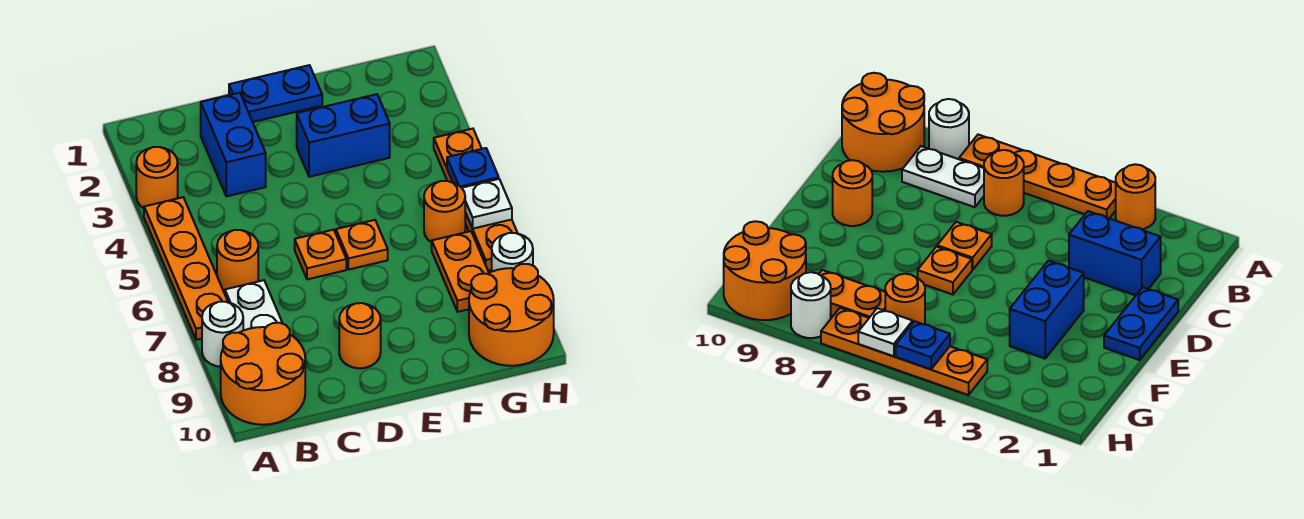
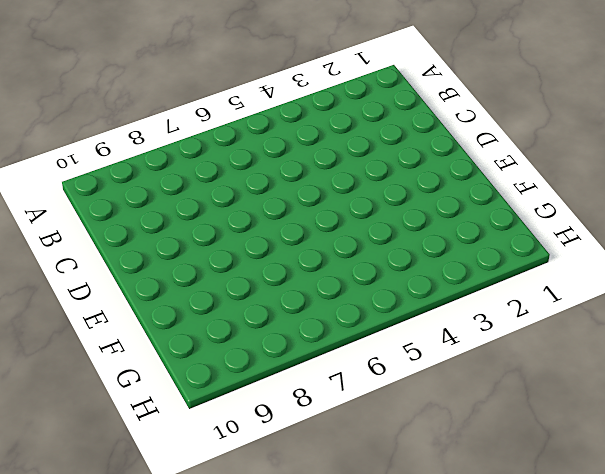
none -> orange 1x1 round brick [136,147,178,208]
none -> orange 1x4 plate [144,197,228,340]
none -> white 1x1 round brick [202,302,243,367]

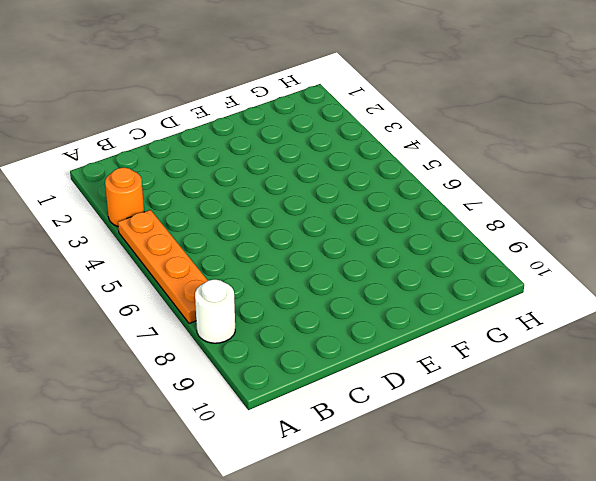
none -> orange 2x2 round brick [221,323,305,425]
none -> orange 1x1 round brick [217,230,258,291]
none -> white 1x2 plate [225,280,283,330]

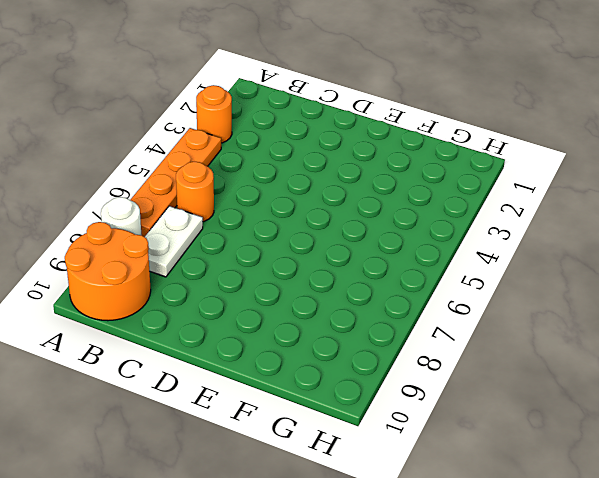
none -> blue 1x2 brick [201,93,266,196]
none -> blue 1x2 plate [229,65,322,122]
none -> orange 1x1 plate [295,230,346,279]

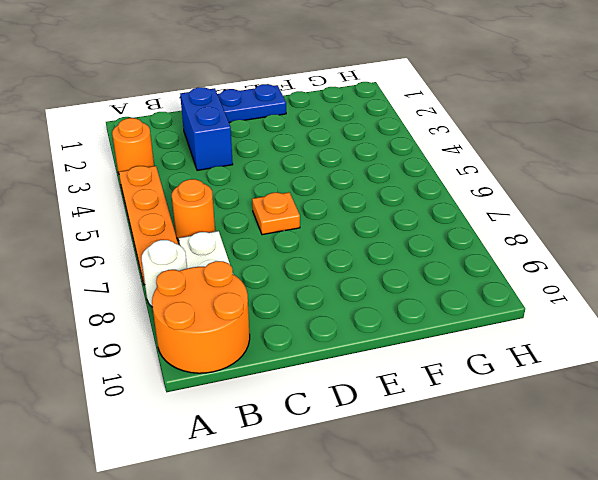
none -> orange 1x1 round brick [339,303,381,368]
none -> blue 1x2 brick [297,94,390,177]
none -> orange 1x1 plate [336,220,388,269]

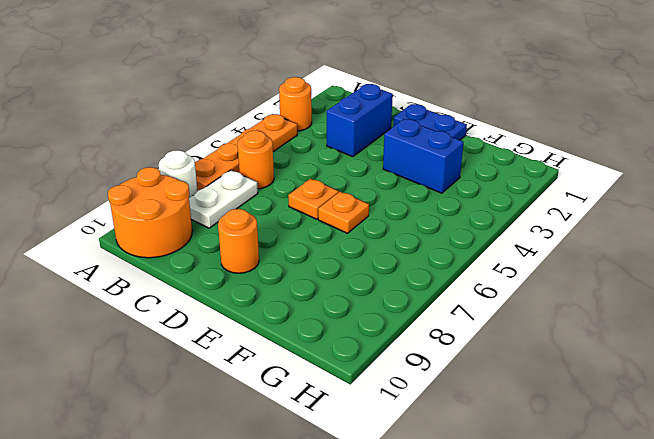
none -> orange 1x1 round brick [424,181,465,242]
none -> orange 1x2 plate [432,231,489,312]
none -> orange 2x2 round brick [469,264,554,366]

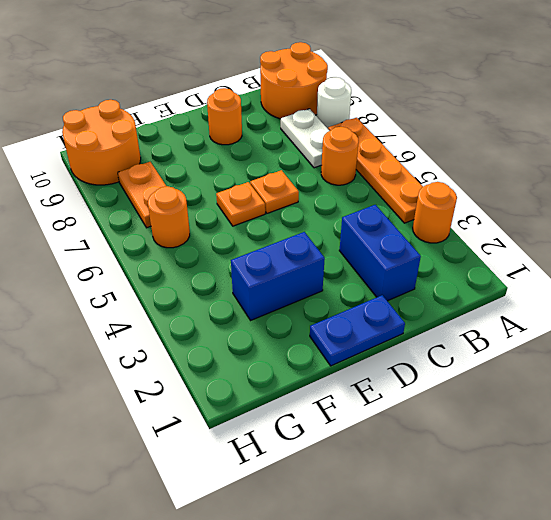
none -> orange 1x4 plate [434,129,518,271]
none -> white 1x1 round brick [492,233,533,271]
none -> blue 1x1 plate [447,148,499,188]

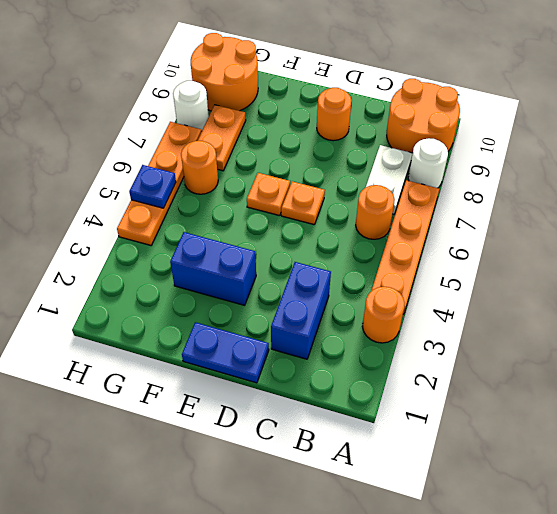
none -> white 1x1 plate [462,179,512,229]

